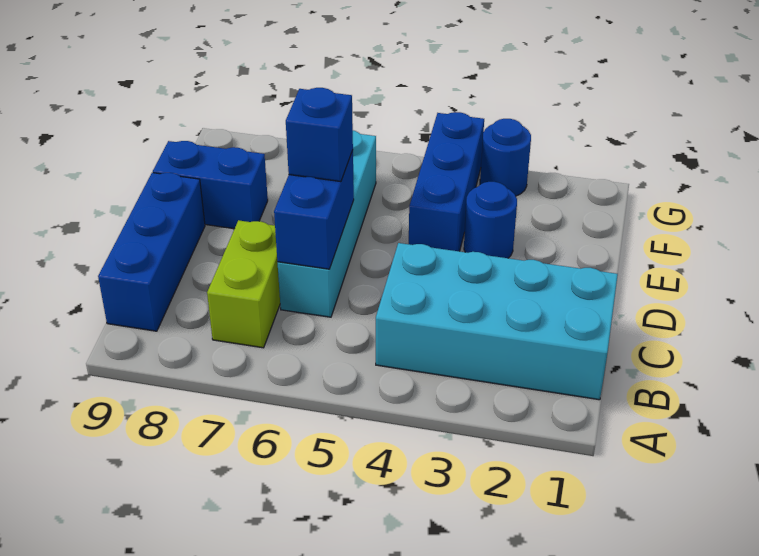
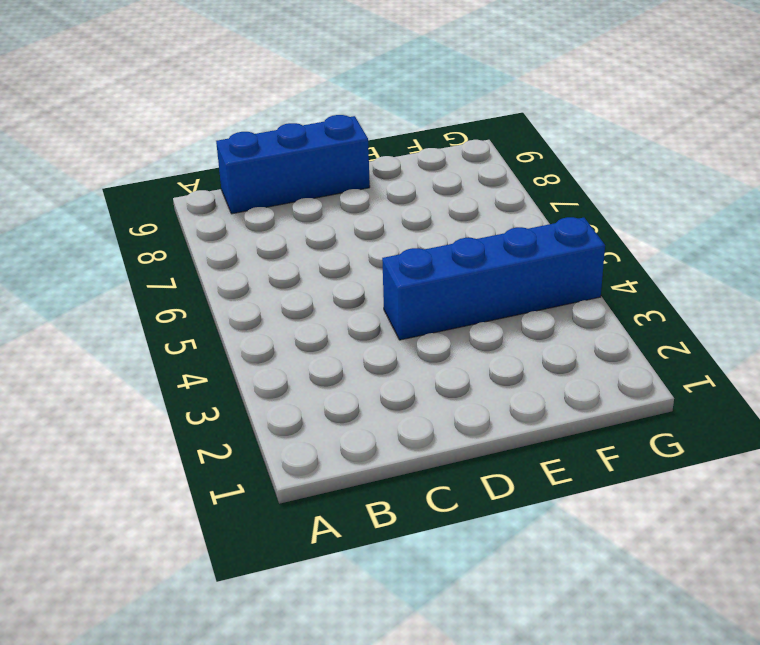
blue 1x4 brick [382,217,605,340] -> blue 1x3 brick [409,112,484,251]
none -> cyan 2x4 brick [376,243,618,400]
none -> lime 1x2 brick [207,220,280,348]

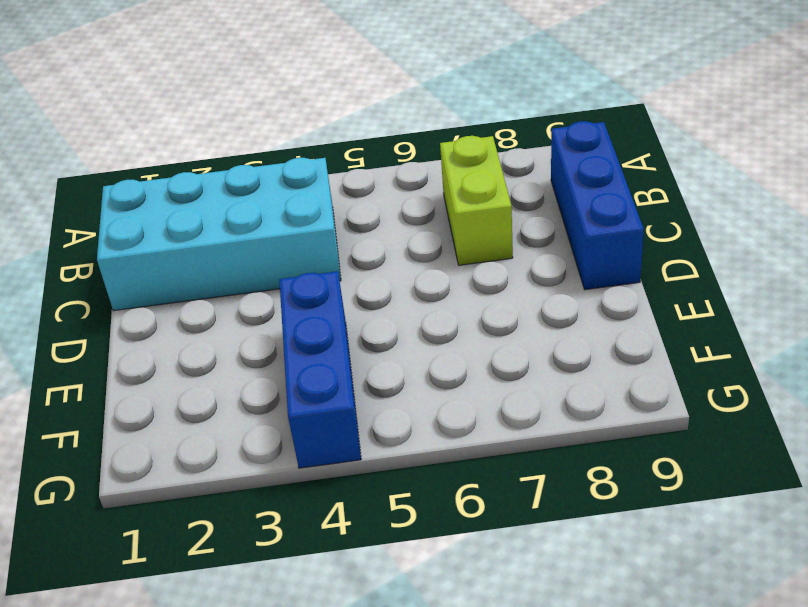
none -> cyan 1x4 brick [278,130,376,317]
none -> blue 1x1 round brick [464,182,517,258]

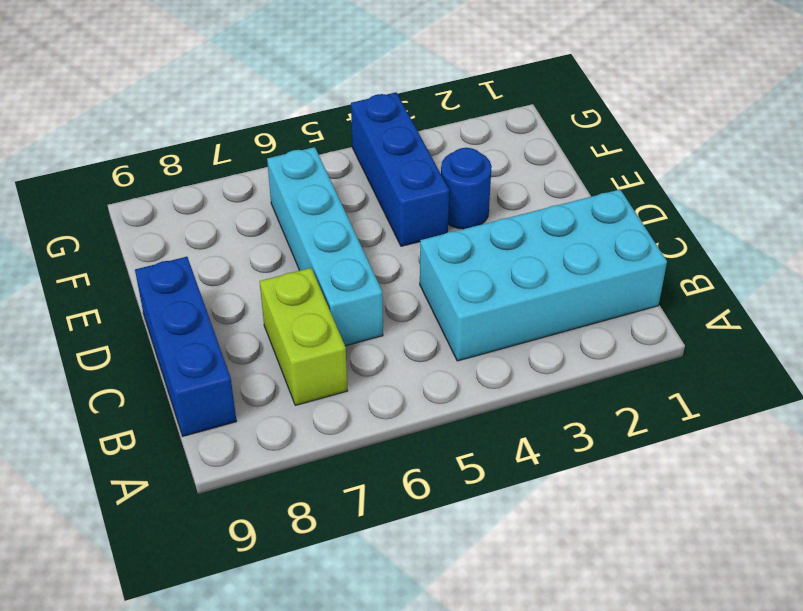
none -> blue 1x2 brick [153,141,268,229]
none -> blue 1x1 round brick [480,119,531,196]

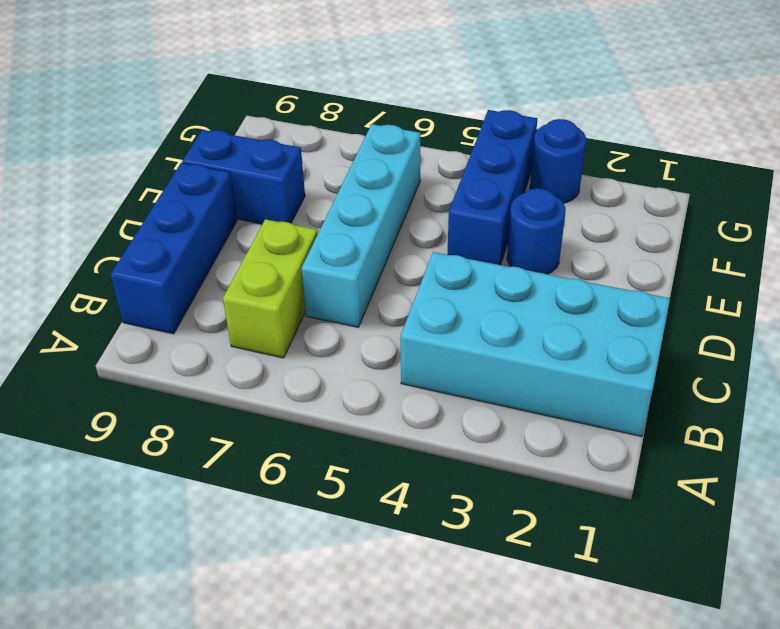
none -> blue 1x2 brick [274,150,354,269]
none -> blue 1x1 brick [286,88,353,182]

